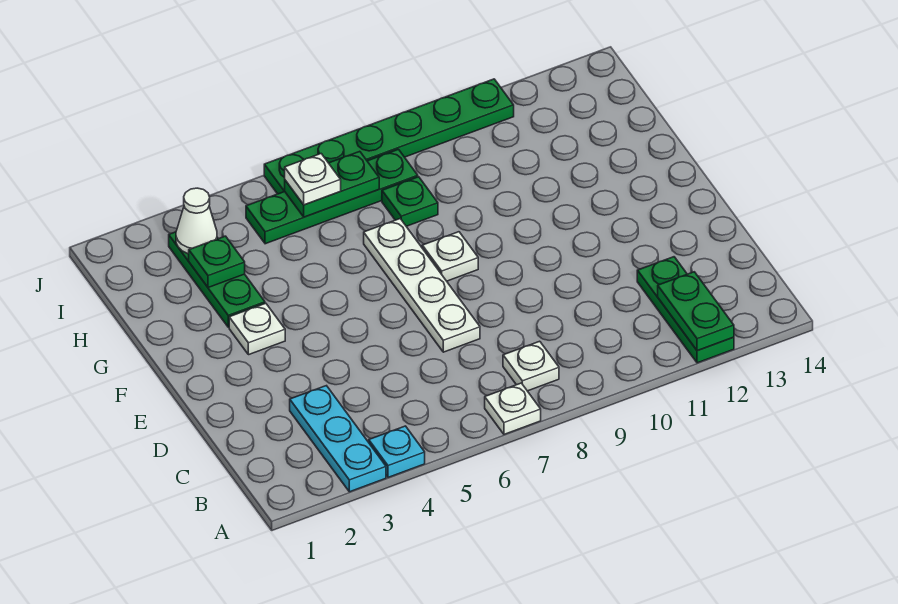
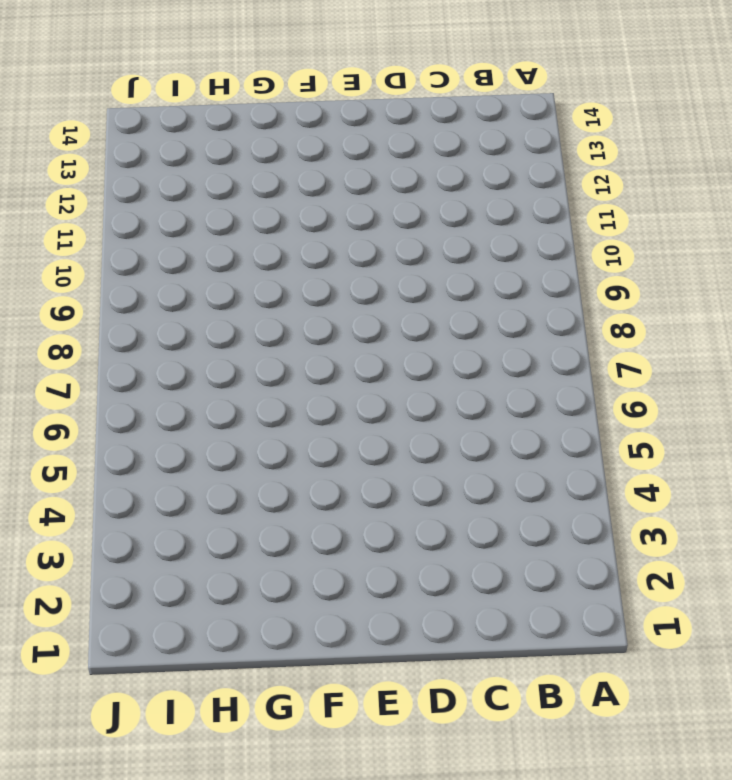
none -> cyan 1x3 plate [290,386,386,492]
none -> cyan 1x1 plate [369,426,425,477]
none -> white 1x1 plate [485,383,541,434]

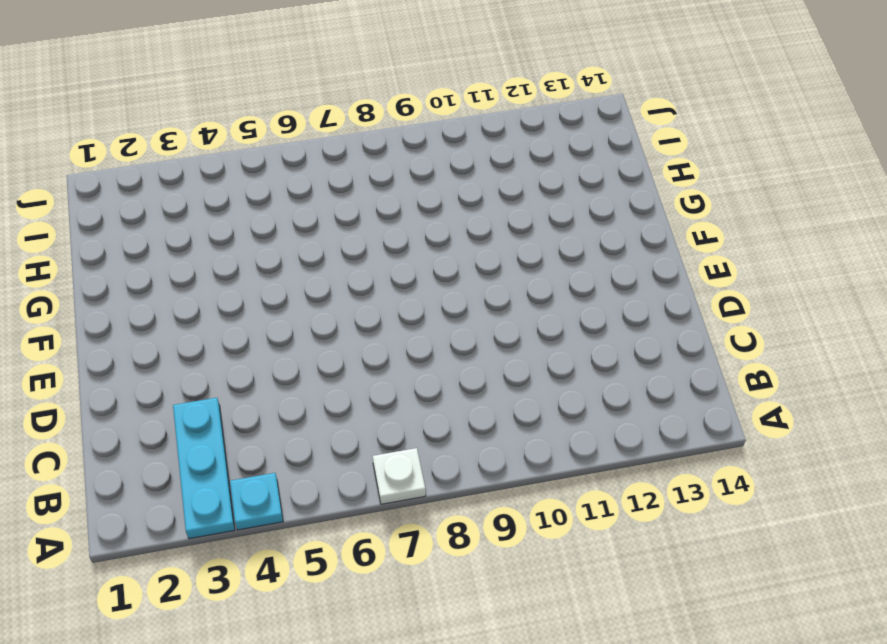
none -> green 1x3 plate [637,257,734,363]
none -> white 1x1 plate [503,341,559,391]
none -> white 1x4 plate [364,219,480,352]

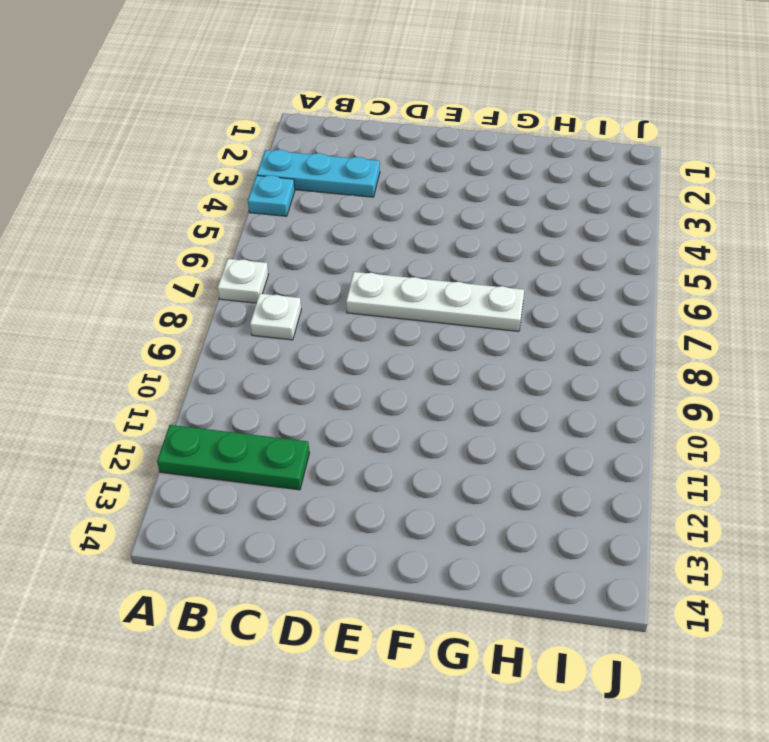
none -> white 1x1 plate [229,303,285,355]
none -> white 1x1 plate [422,232,478,281]
none -> green 1x3 plate [169,232,265,327]

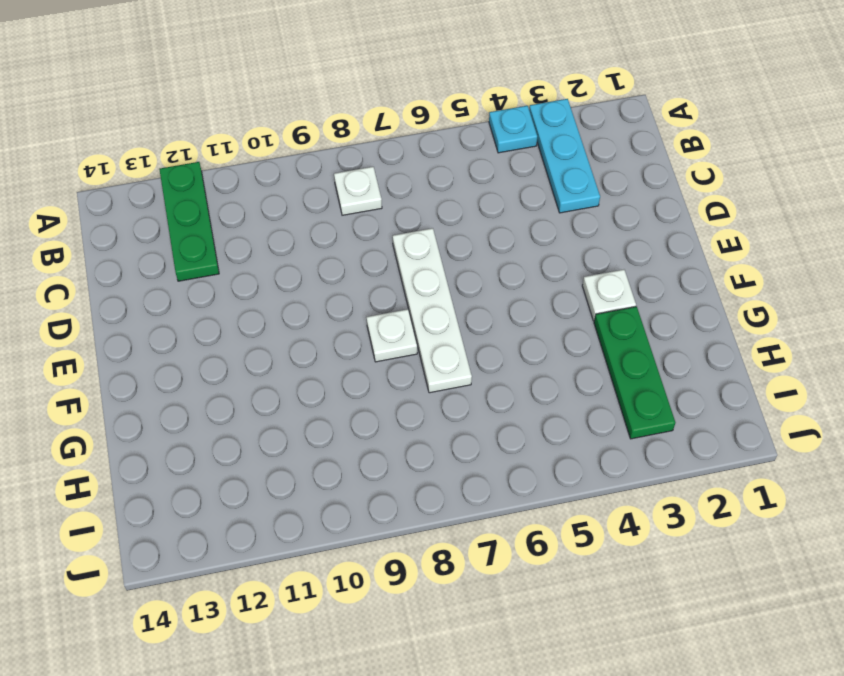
none -> white 1x1 plate [485,383,541,434]
none -> green 1x1 plate [382,177,438,226]
none -> green 1x4 plate [246,149,418,244]

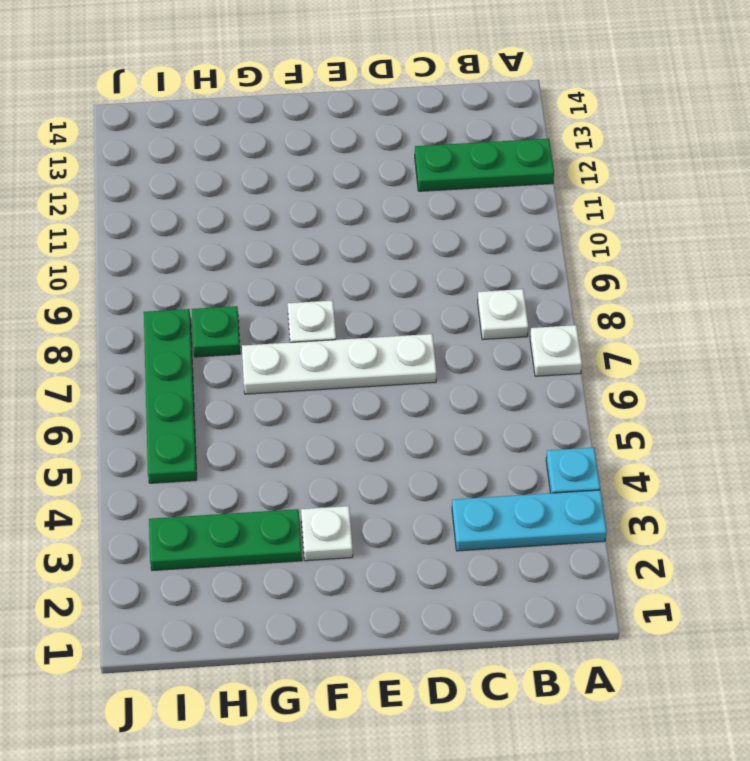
none -> green 1x6 plate [264,79,514,194]
none -> green 1x2 plate [658,272,734,351]
none -> green 1x1 plate [189,236,245,288]

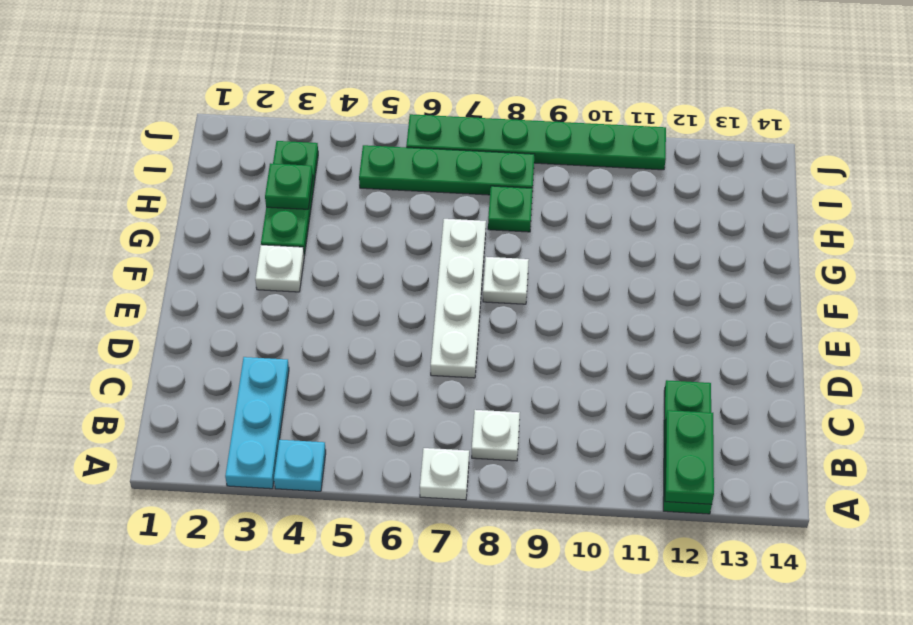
none -> white 1x1 cone [176,188,217,254]
none -> green 1x2 plate [285,151,379,217]
none -> white 1x1 plate [285,154,341,205]

